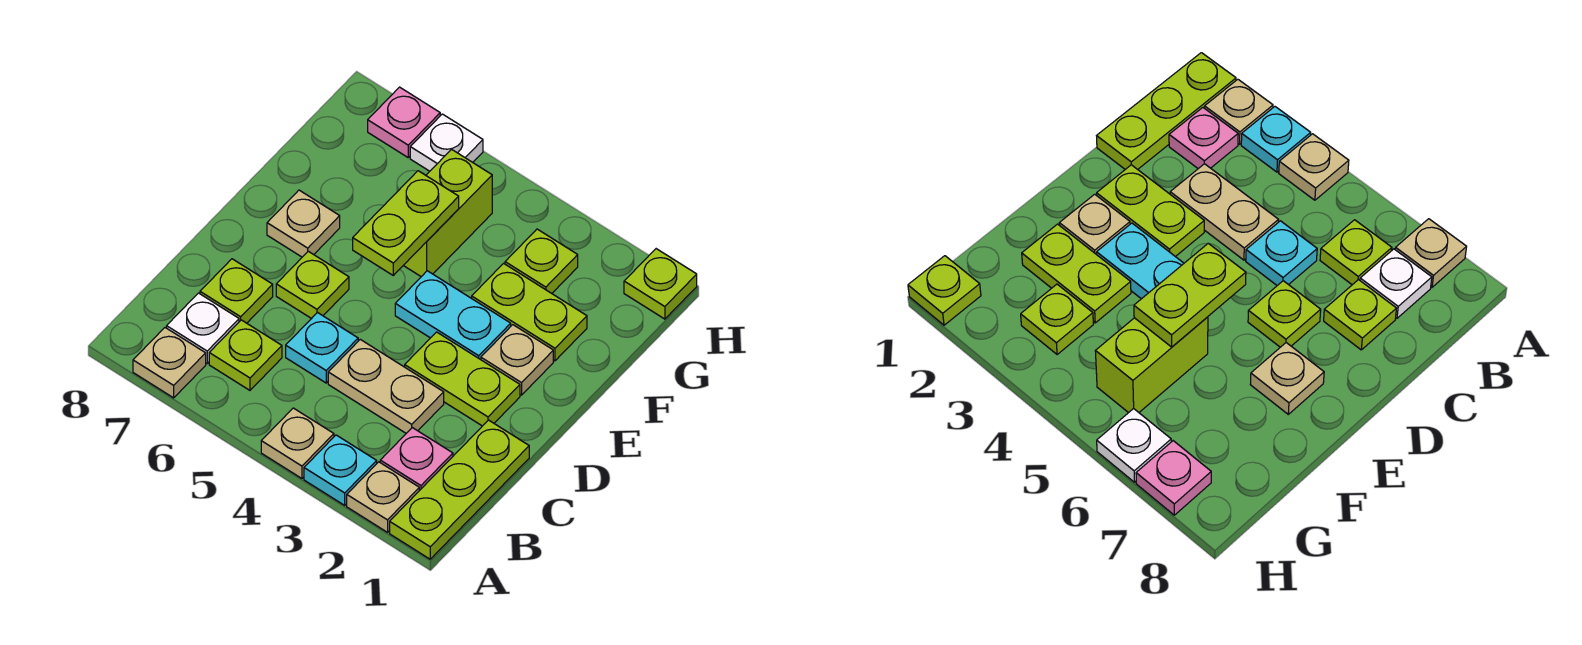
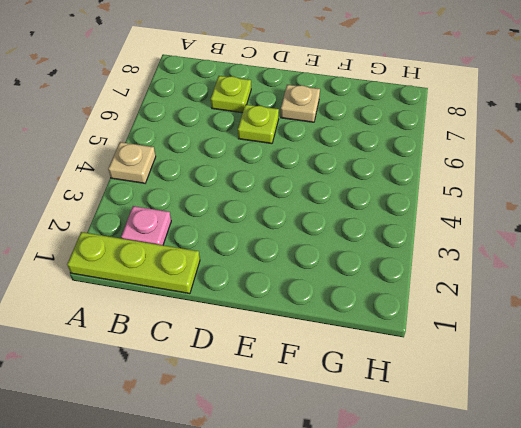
none -> tan 1x1 plate [347,462,419,532]
none -> cyan 1x1 plate [304,435,377,505]
none -> tan 1x1 plate [133,328,206,398]

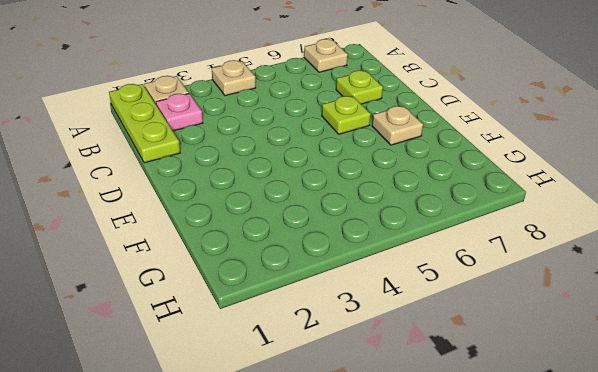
none -> cyan 1x1 plate [304,435,377,505]
none -> lime 1x1 plate [209,320,282,390]
none -> white 1x1 plate [167,293,239,363]

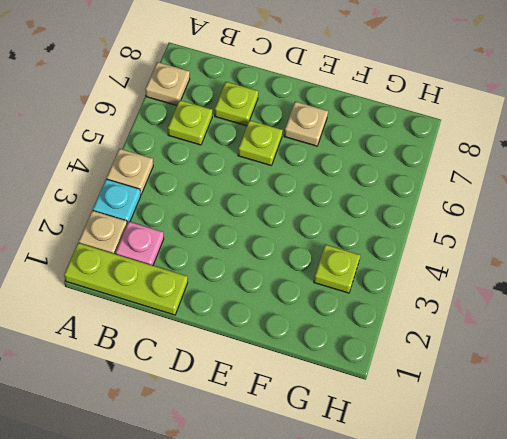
none -> white 1x1 plate [167,293,239,363]
none -> tan 1x2 plate [328,339,444,433]
none -> cyan 1x1 plate [286,313,358,383]

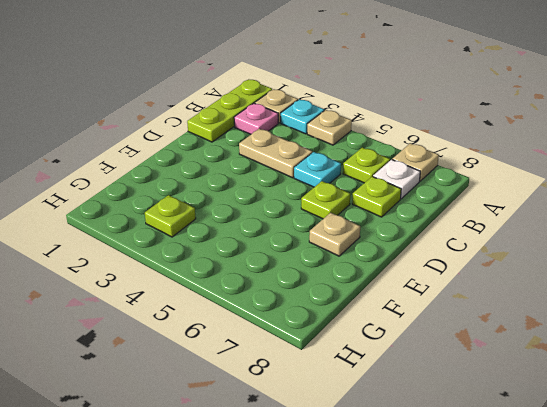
none -> lime 1x2 plate [405,332,520,426]
none -> tan 1x1 plate [481,325,553,395]
none -> cyan 1x2 plate [395,271,511,360]

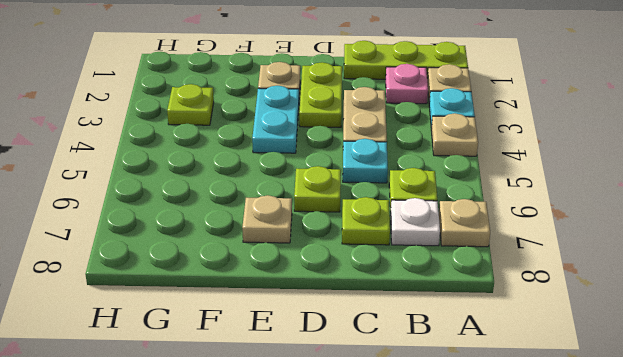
none -> lime 1x2 plate [472,263,587,361]
none -> lime 1x2 brick [403,149,492,277]
none -> lime 1x1 plate [624,249,697,319]

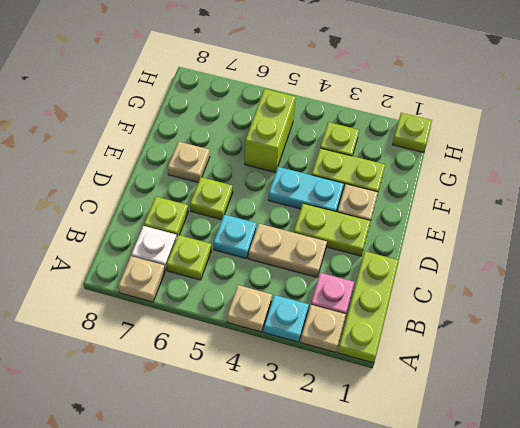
none -> white 1x1 plate [410,114,483,171]
none -> pink 1x1 plate [368,87,440,157]
none -> lime 1x2 plate [353,171,459,275]

